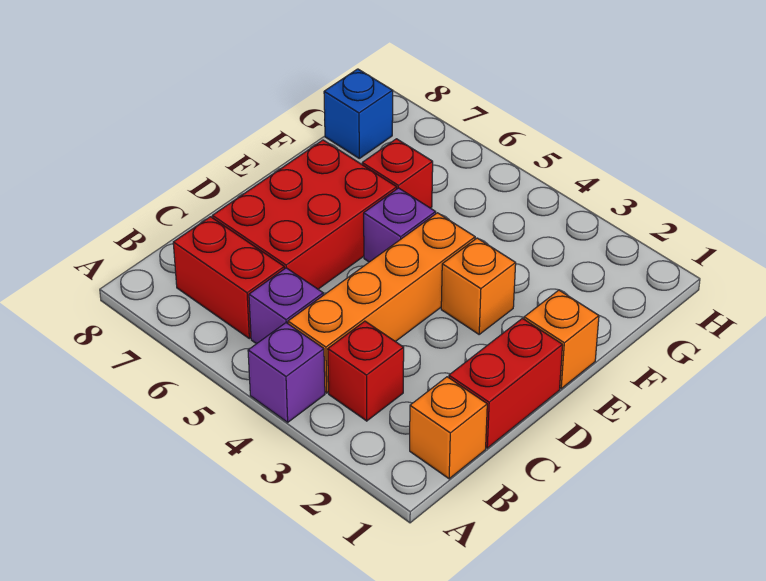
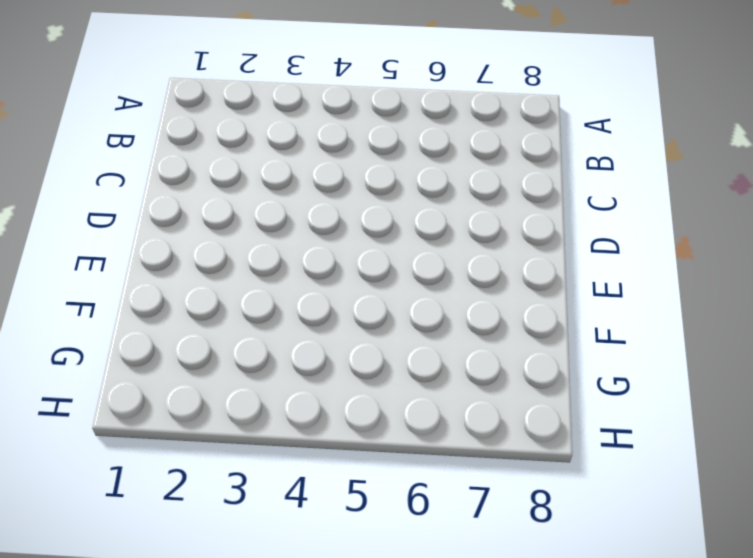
none -> purple 1x1 brick [248,323,325,422]
none -> orange 1x1 brick [410,377,487,479]
none -> red 1x1 brick [328,321,404,421]

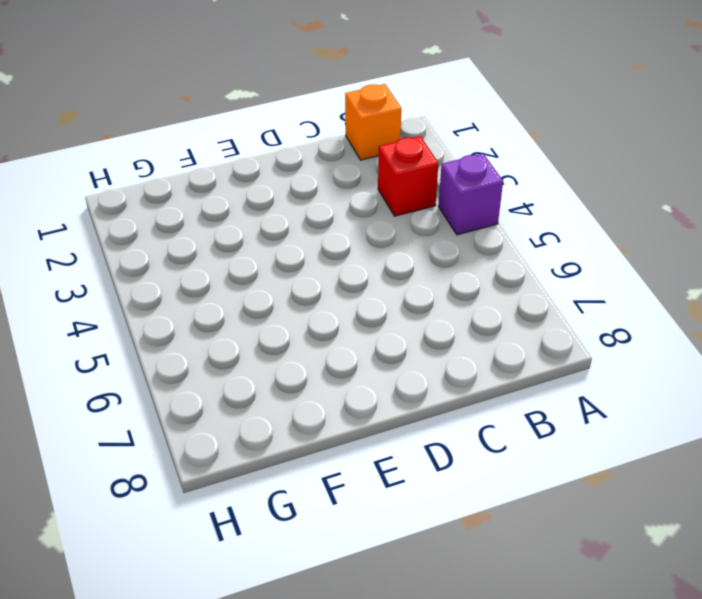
none -> orange 1x4 brick [288,213,475,393]
none -> purple 1x1 brick [249,268,323,344]
none -> red 1x2 brick [173,217,284,339]

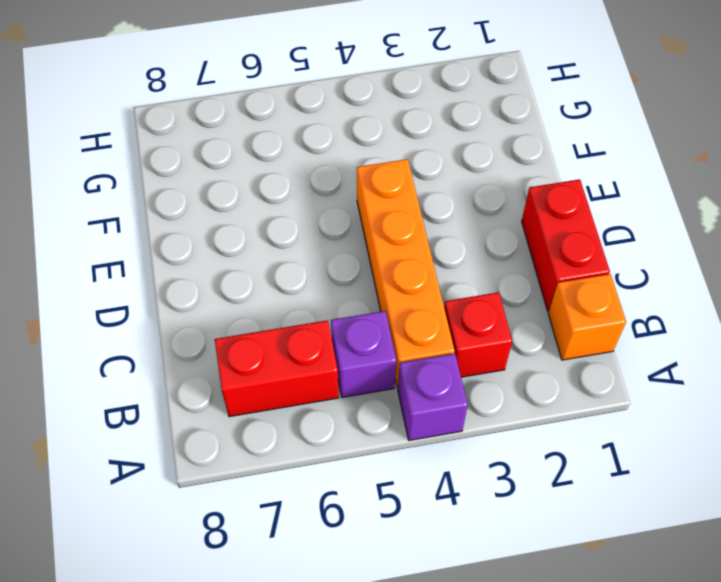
none -> red 2x3 brick [212,140,397,289]
none -> orange 1x1 brick [524,290,599,389]
none -> orange 1x1 brick [441,238,516,334]

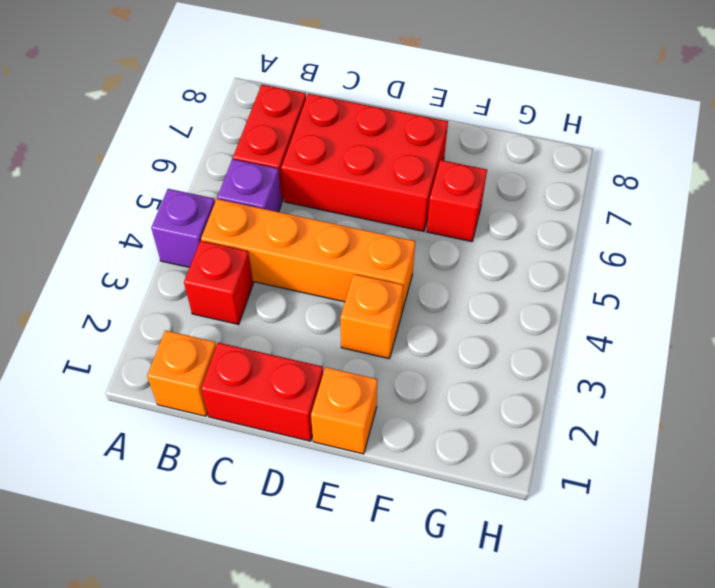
none -> purple 1x1 brick [364,188,436,262]
none -> blue 1x1 brick [324,69,393,158]

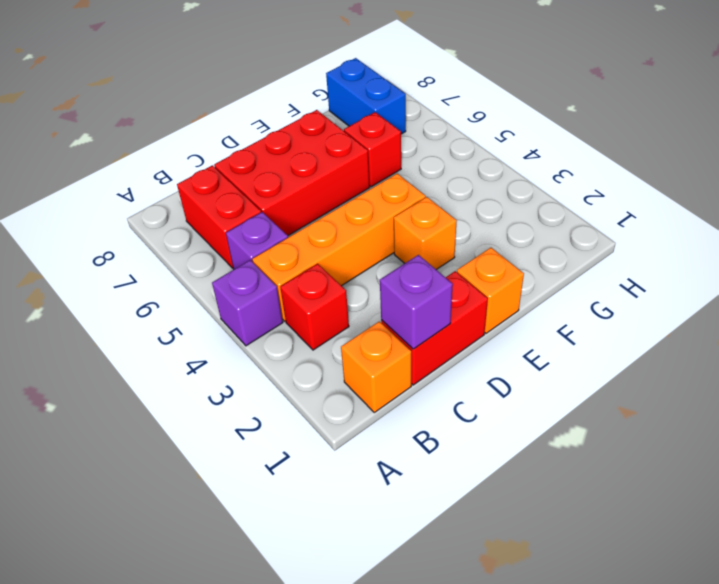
purple 1x1 brick [380,255,453,349] -> purple 1x1 brick moved to [364,188,436,262]
blue 1x2 brick [326,58,406,134] -> blue 1x1 brick [324,69,393,158]

